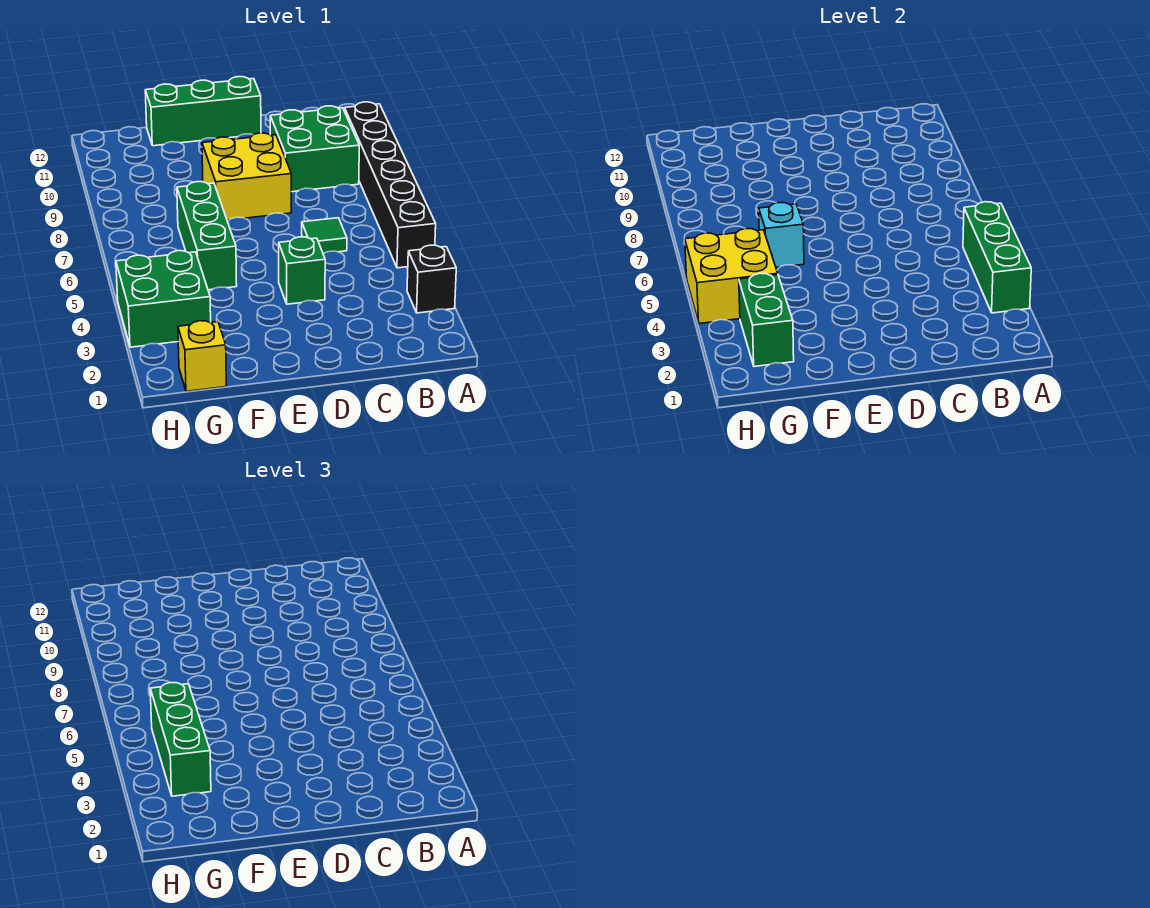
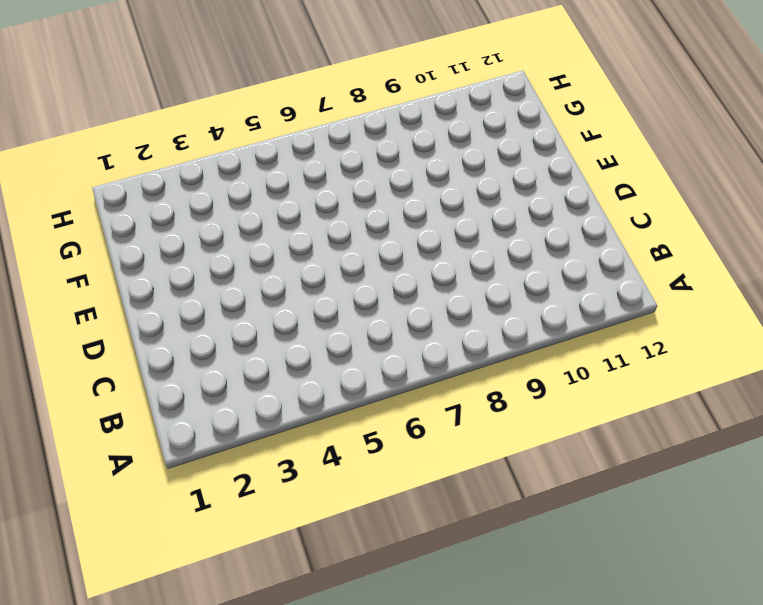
none -> black 1x1 brick [407,245,456,313]
none -> black 1x6 brick [345,102,436,268]
none -> green 2x2 brick [270,106,359,192]

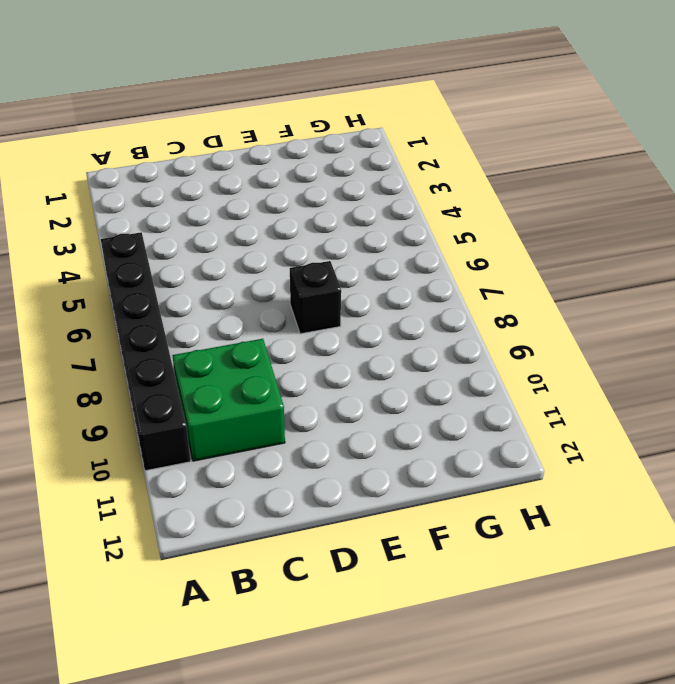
black 1x1 brick [290,261,341,334] -> black 1x1 brick moved to [407,245,456,313]
none -> green 1x1 tile [302,218,347,254]
none -> green 1x1 brick [279,237,325,304]
none -> yellow 2x2 brick [202,133,291,220]

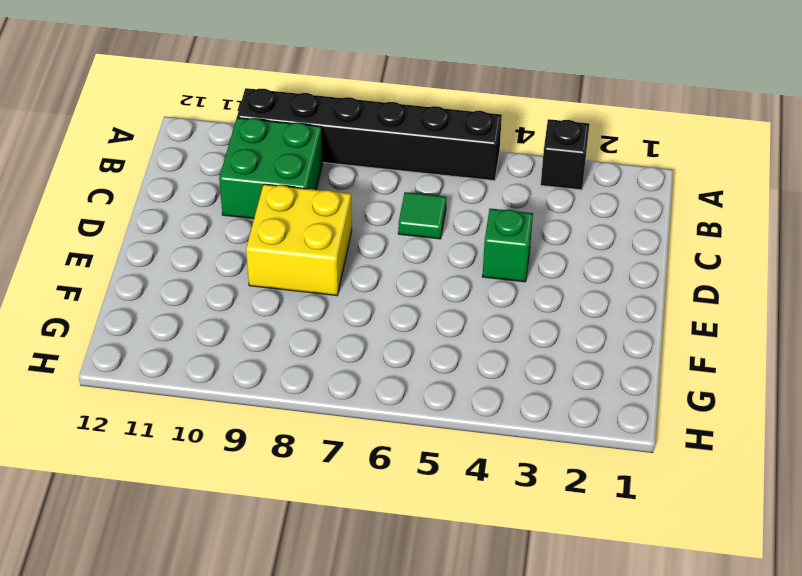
none -> green 1x3 brick [145,77,261,146]
none -> green 1x3 brick [177,182,237,290]
none -> yellow 1x1 brick [178,321,226,391]

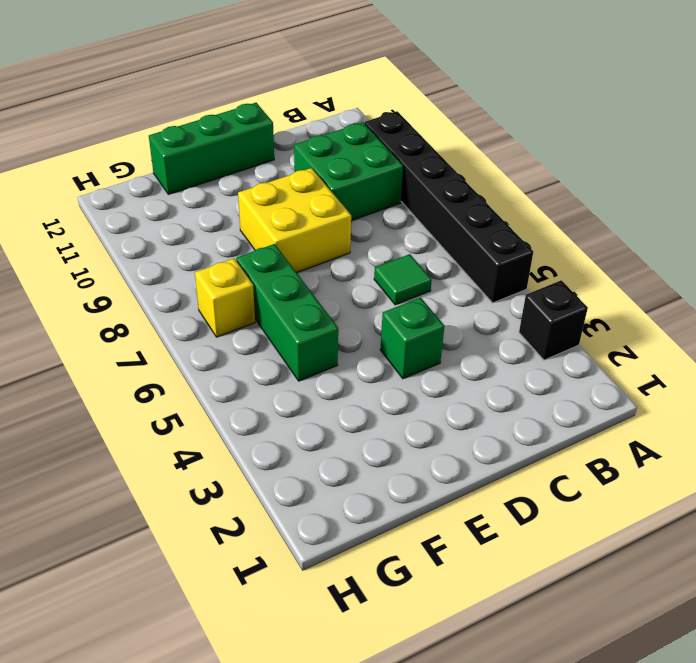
yellow 1x1 brick [195,258,255,337] -> yellow 1x1 brick moved to [178,321,226,391]
none -> green 2x2 brick [116,251,211,347]
none -> green 1x3 brick [963,202,1031,313]
none -> cyan 1x1 brick [759,203,804,268]

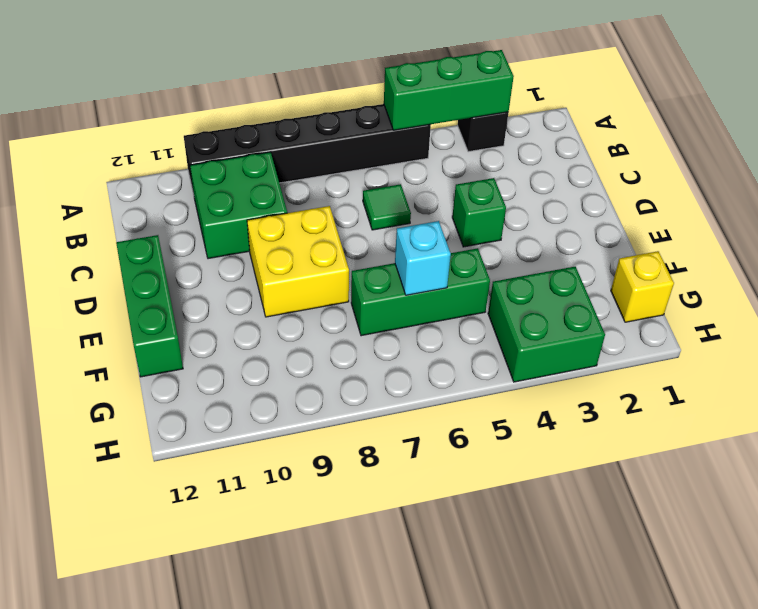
none -> green 1x2 brick [739,273,794,367]
none -> yellow 2x2 brick [685,229,778,324]
none -> green 1x3 brick [150,683,211,796]

